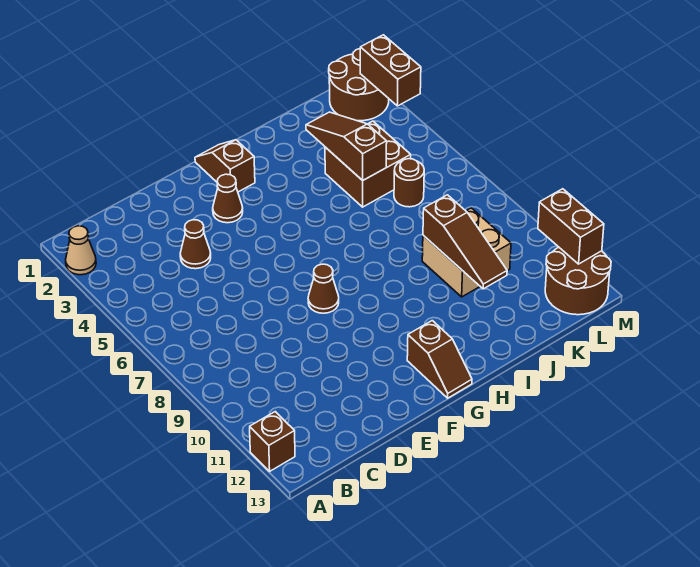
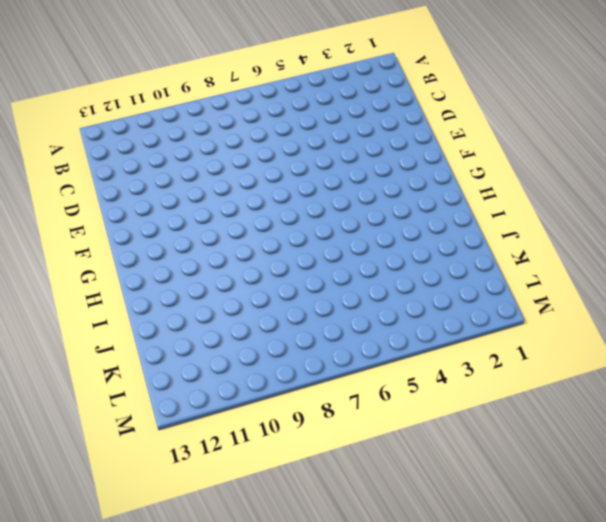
none -> tan 1x1 cone [66,226,96,275]
none -> brown 1x1 brick [250,412,295,471]
none -> brown 1x1 cone [180,220,211,269]

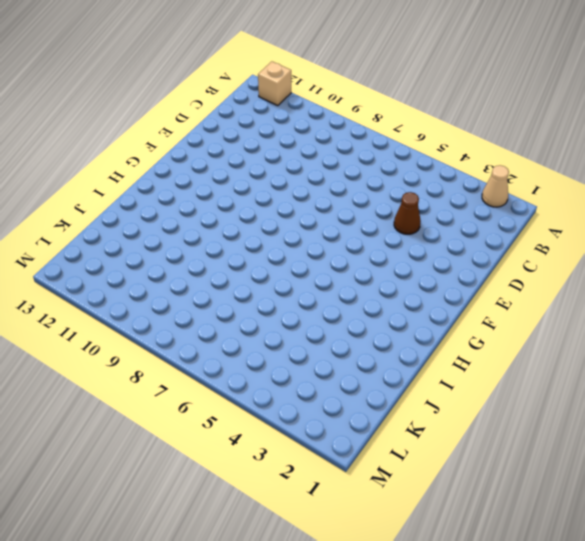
tan 1x1 brick [258,62,291,106] -> brown 1x1 brick [250,412,295,471]
none -> brown 1x1 cone [213,174,243,223]
none -> brown 1x1 cone [308,264,339,313]
none -> brown 1x2 slope [195,140,255,192]

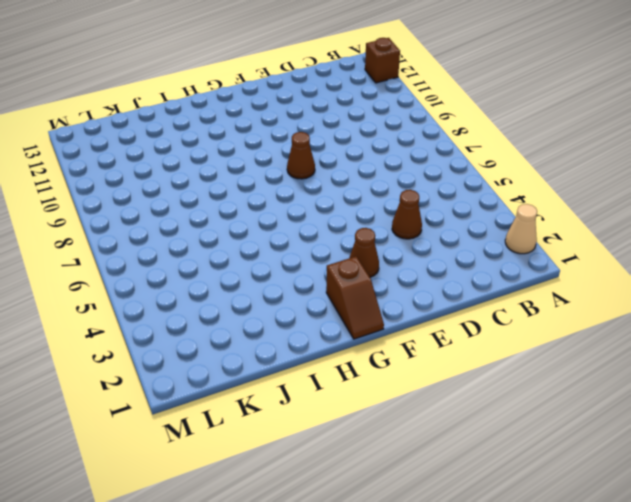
none -> brown 1x2 slope [407,321,472,398]
none -> brown 2x2 brick [325,121,411,207]
none -> tan 2x2 brick [422,208,511,297]

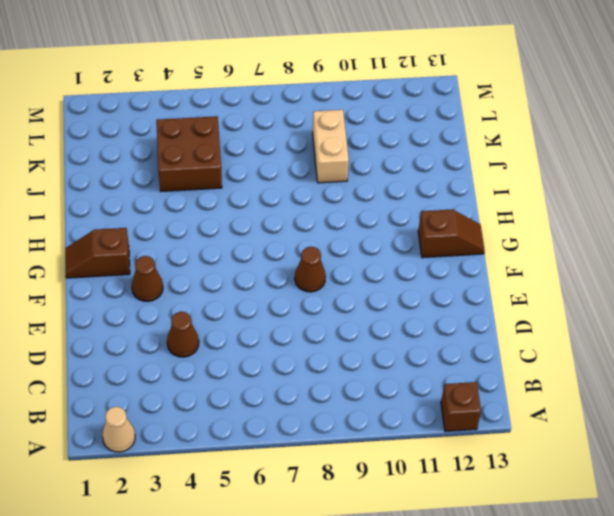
tan 1x2 brick [313,110,349,183] -> tan 2x2 brick [422,208,511,297]
none -> brown 1x1 round brick [394,159,424,207]
none -> brown 2x2 round brick [329,49,389,121]
none -> brown 2x2 round brick [545,247,611,315]

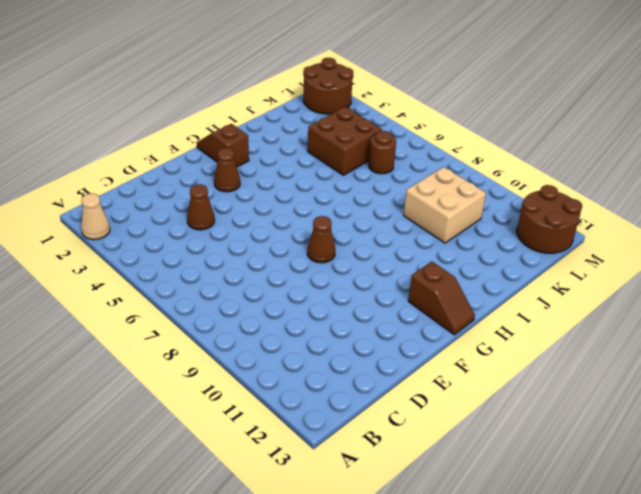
none -> brown 1x1 brick [250,412,295,471]
none -> brown 1x3 slope [306,112,387,180]
none -> brown 1x3 slope [423,195,507,289]

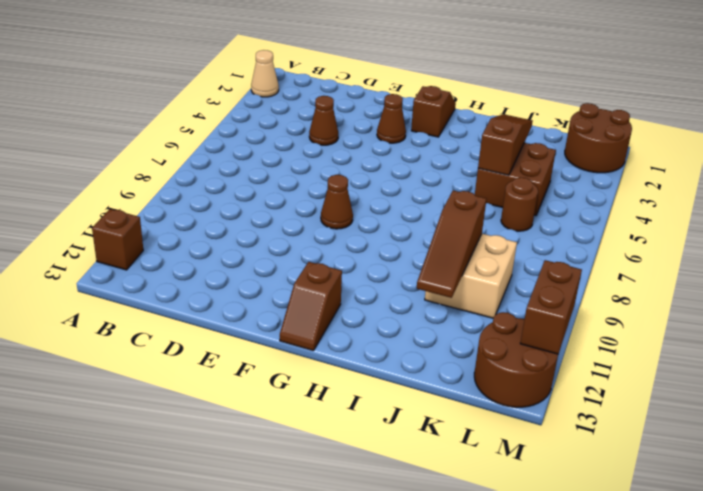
none -> brown 1x2 brick [360,35,421,106]

